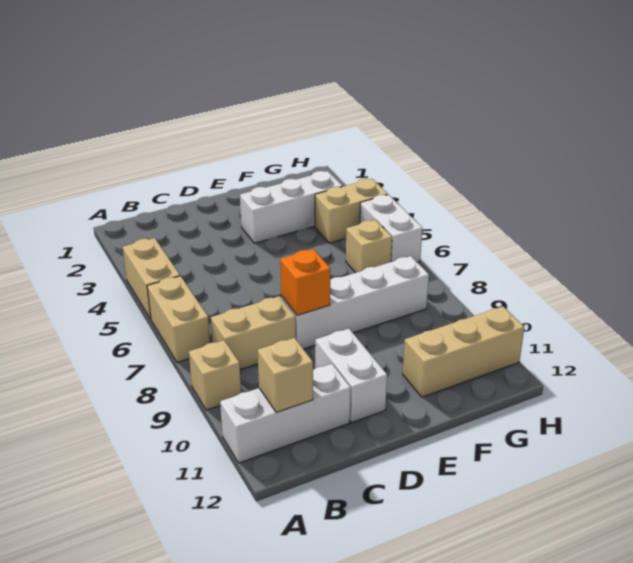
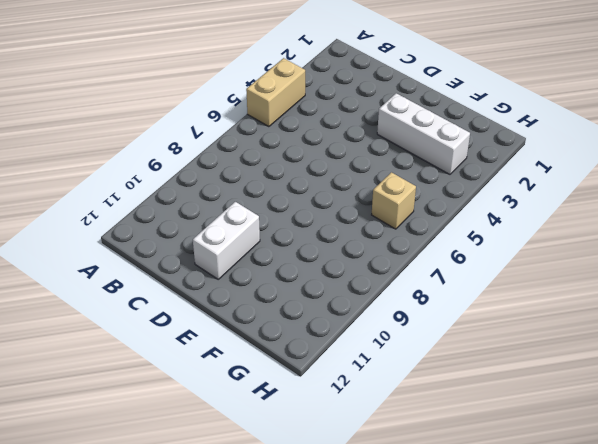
none -> tan 1x2 brick [147,276,210,362]
none -> tan 1x1 brick [189,340,241,410]
none -> white 1x3 brick [220,364,351,463]

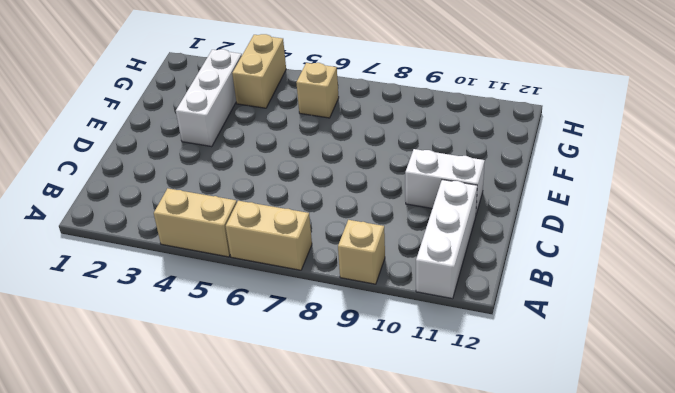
none -> tan 1x2 brick [211,296,296,370]
none -> white 1x4 brick [281,256,429,349]
none -> tan 1x3 brick [403,306,524,397]

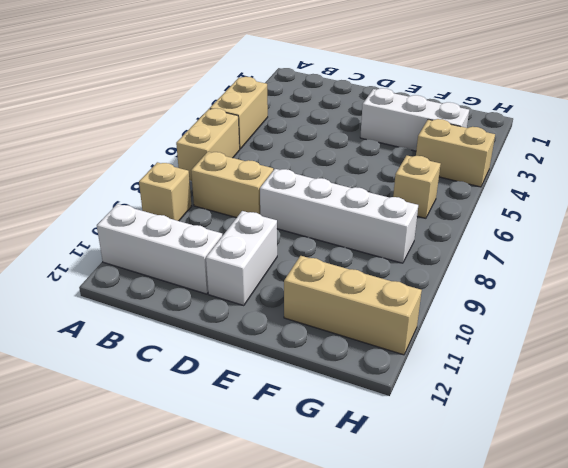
none -> white 1x2 brick [360,195,422,262]
none -> tan 1x1 brick [258,338,313,412]
none -> orange 1x1 brick [280,249,330,315]

